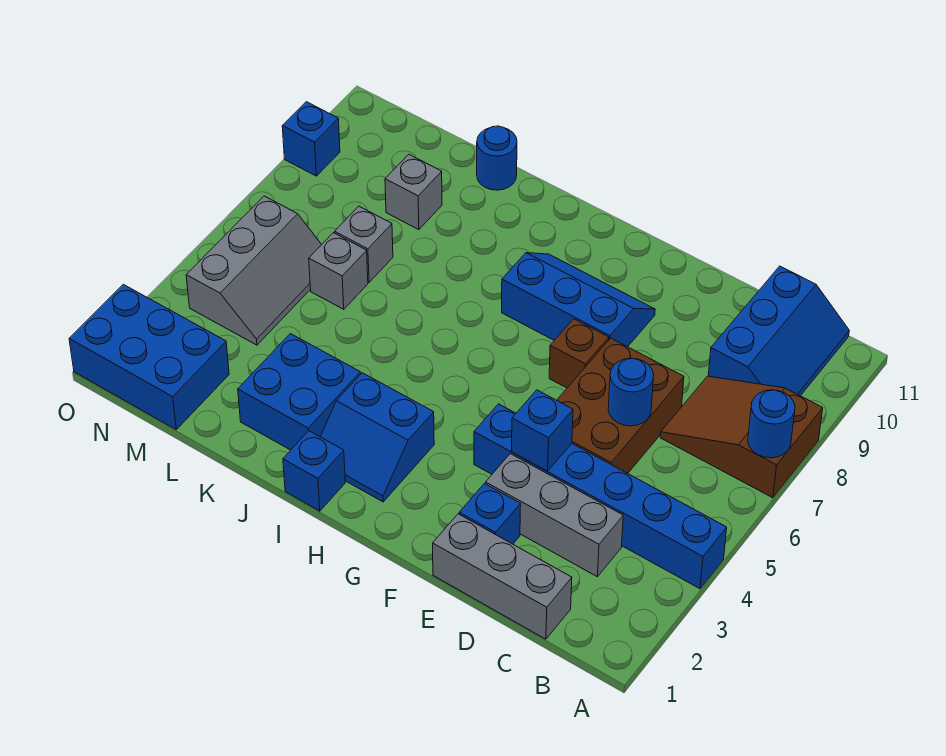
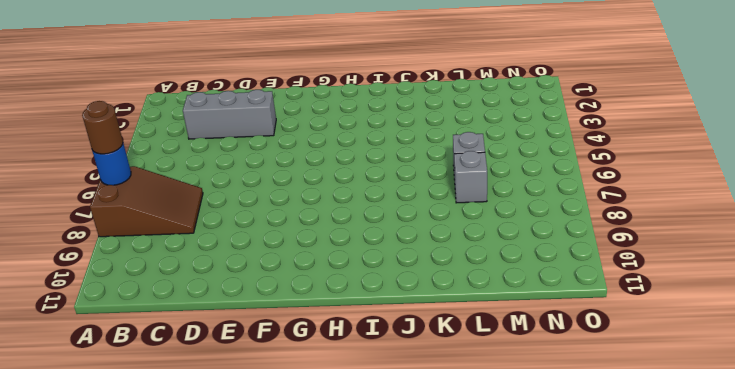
brown 1x1 round brick [82,101,123,154] -> none
none -> blue 1x6 brick [474,404,727,589]
none -> blue 2x3 slope [708,266,849,396]
none -> grey 1x3 brick [433,514,572,639]

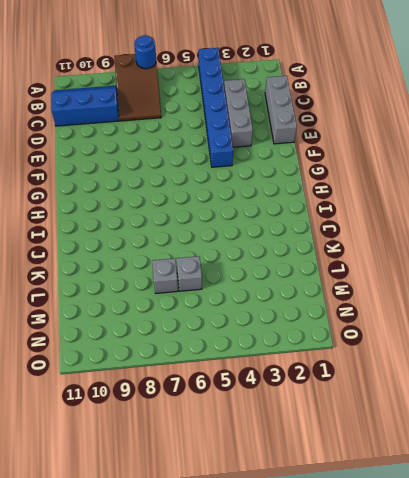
none -> brown 2x3 brick [557,338,684,473]
none -> blue 1x1 brick [459,484,521,544]
none -> brown 1x1 brick [549,319,609,388]

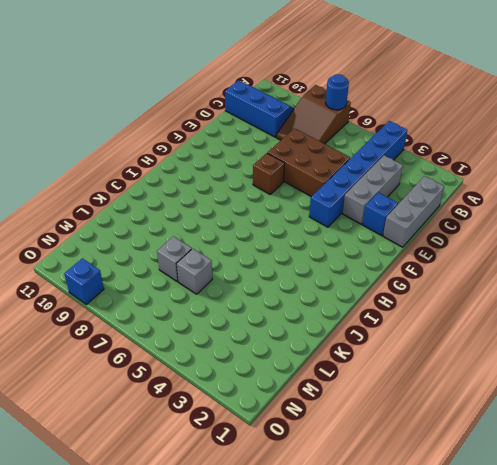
none -> blue 2x3 slope [502,253,655,347]
none -> blue 2x2 slope [320,373,434,502]
none -> blue 1x1 brick [283,431,345,511]

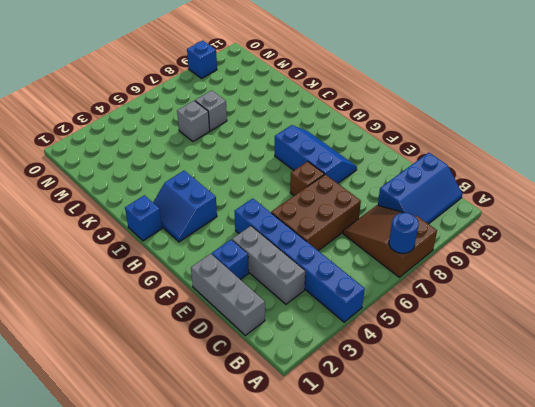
none -> blue 2x2 brick [238,334,361,450]
none -> blue 1x1 round brick [477,126,517,190]
none -> grey 1x1 brick [385,154,442,230]

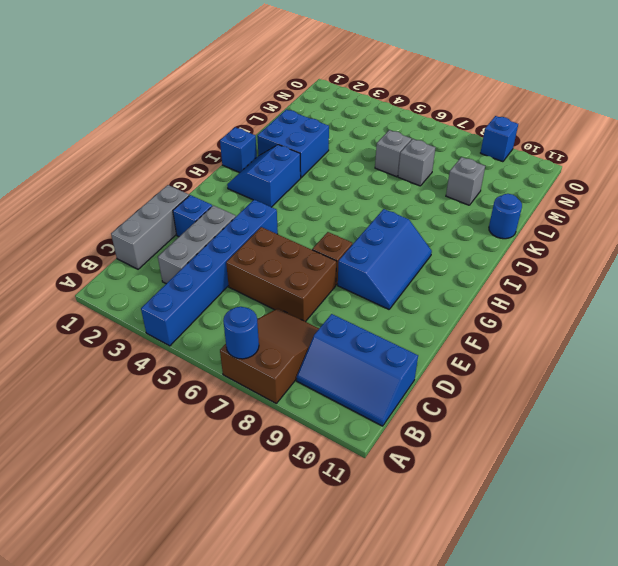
none -> blue 2x3 brick [69,284,229,429]
none -> grey 2x3 slope [186,196,322,345]
none -> blue 1x1 round brick [608,358,654,426]

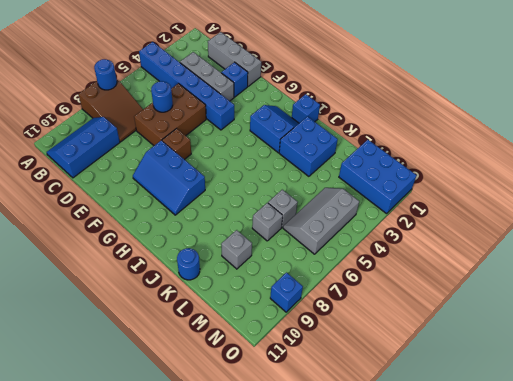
none -> blue 1x1 brick [512,390,573,471]

